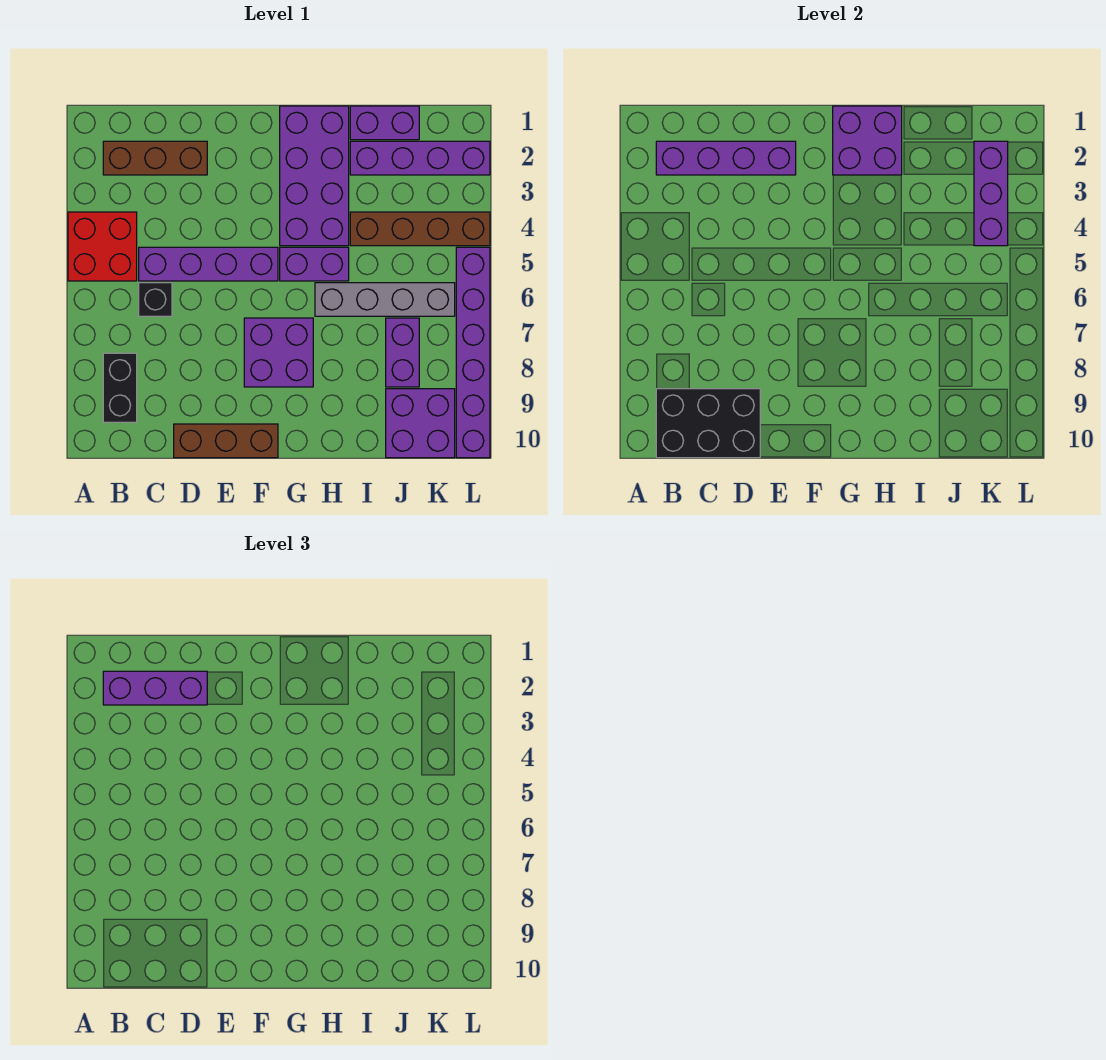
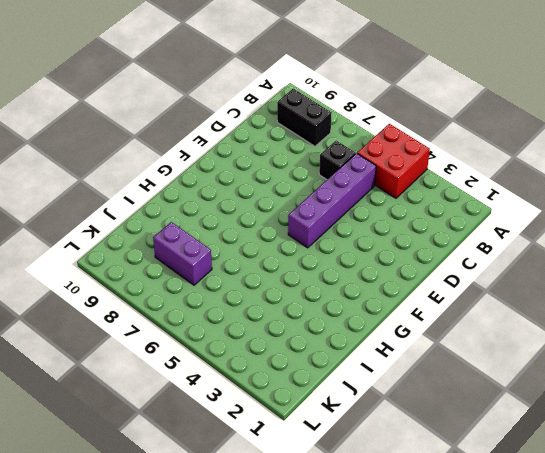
none -> brown 1x3 brick [103,141,207,175]
none -> brown 1x3 brick [174,424,278,458]
none -> purple 2x2 brick [244,318,313,387]

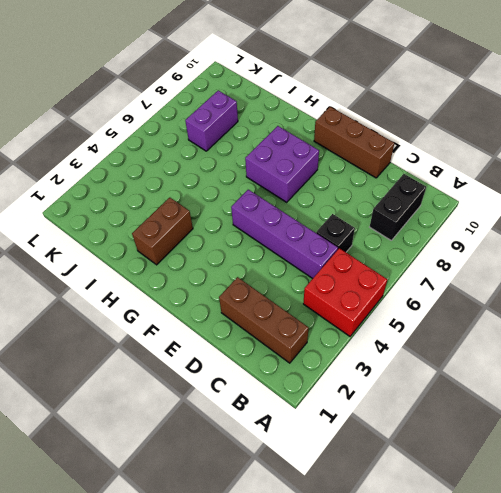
brown 1x2 brick [132,198,193,265] -> purple 2x4 brick [280,106,349,246]
none -> purple 1x2 brick [280,247,349,281]
none -> grey 1x4 brick [315,283,455,316]
none -> purple 1x2 brick [350,106,419,140]

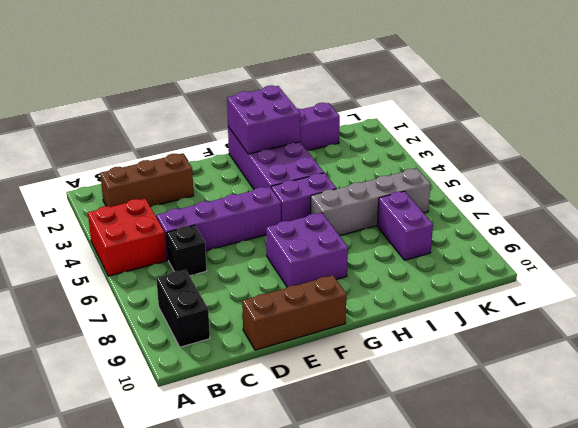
none -> purple 1x4 brick [350,141,490,175]
none -> brown 1x4 brick [350,212,490,246]
none -> purple 2x2 brick [386,389,455,458]

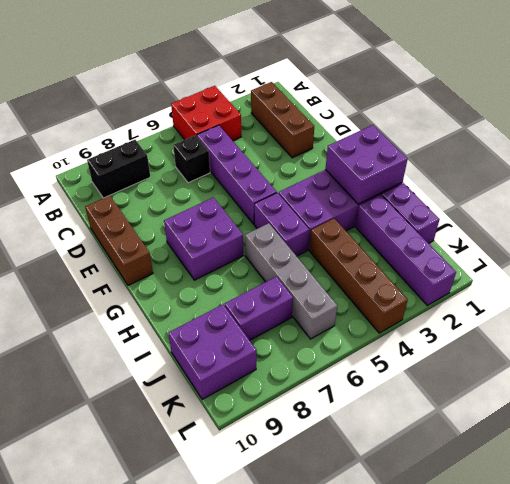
none -> purple 1x6 brick [456,247,490,458]
none -> purple 1x4 brick [656,141,796,175]
none -> black 2x3 brick [656,389,760,458]

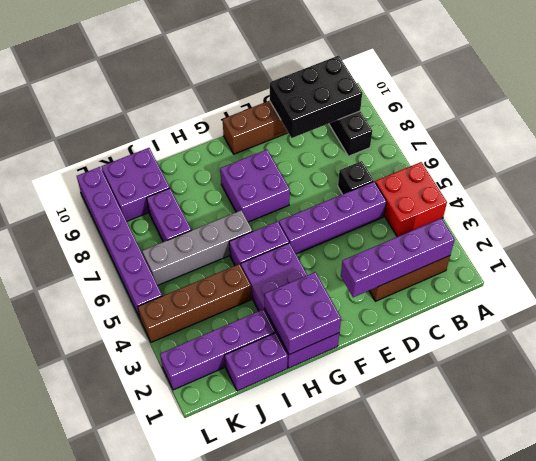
none -> purple 1x3 brick [974,141,1008,246]
none -> purple 1x3 brick [103,671,207,705]

